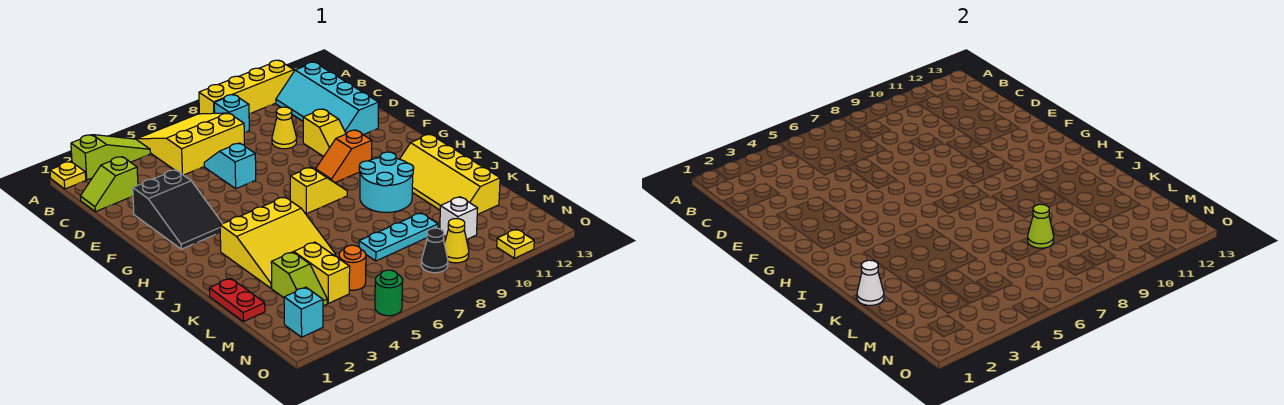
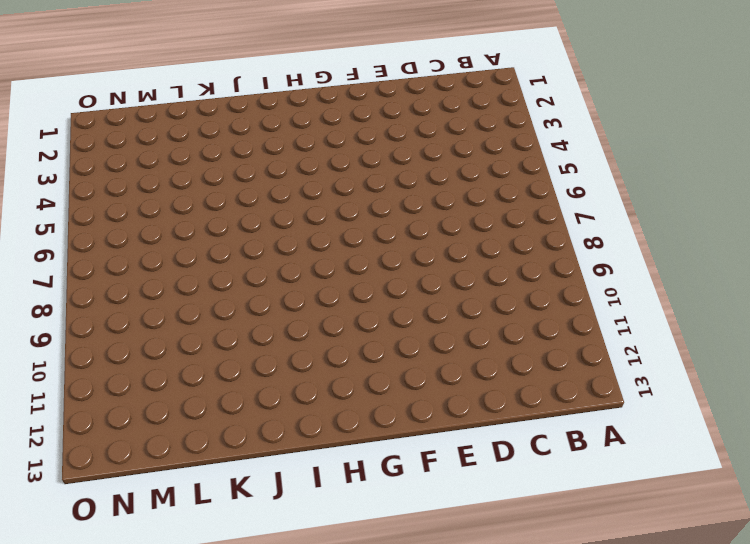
none -> yellow 1x1 plate [50,162,86,189]
none -> lime 1x3 slope [71,135,150,180]
none -> yellow 3x3 slope [137,113,245,175]

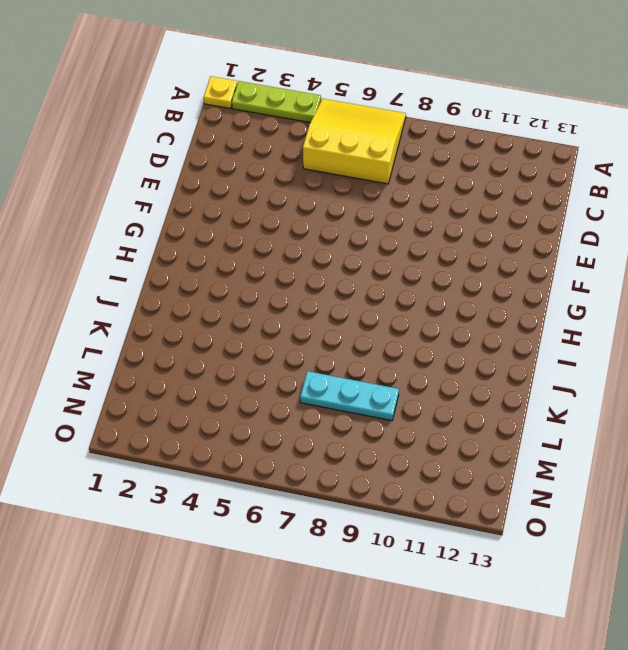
lime 1x3 plate [232,81,321,123] -> lime 1x3 slope [71,135,150,180]
none -> yellow 1x4 brick [199,60,294,114]
none -> cyan 1x1 brick [214,95,249,132]
none -> cyan 2x4 slope [276,62,379,135]

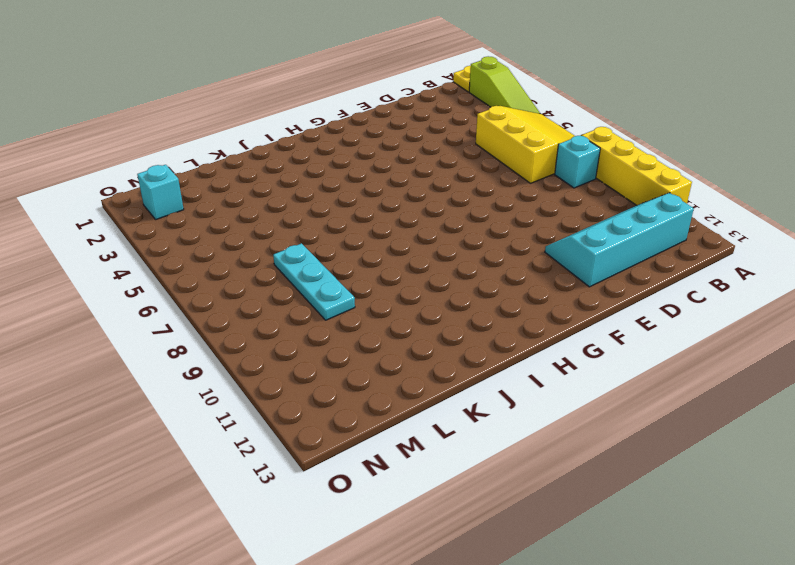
none -> lime 1x2 slope [80,157,138,212]
none -> cyan 1x2 slope [204,143,256,189]
none -> yellow 1x1 cone [272,107,297,149]

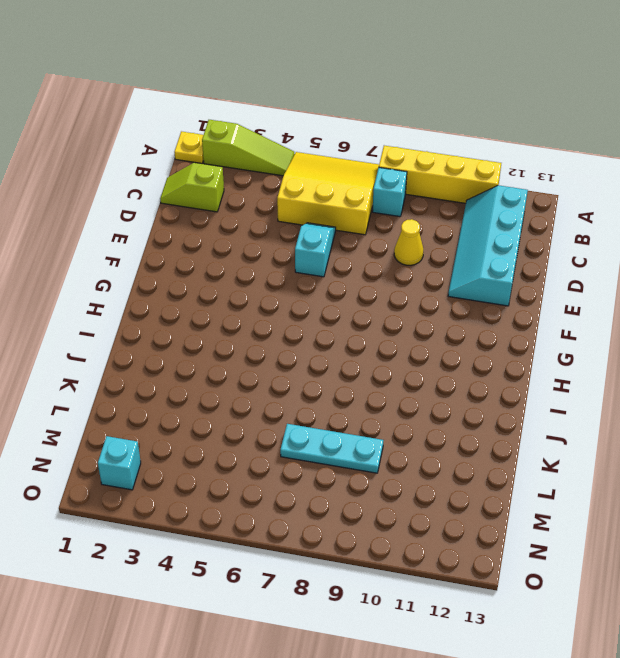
none -> black 2x3 slope [133,170,223,249]
none -> yellow 1x2 slope [303,109,346,157]
none -> orange 1x2 slope [316,130,372,183]

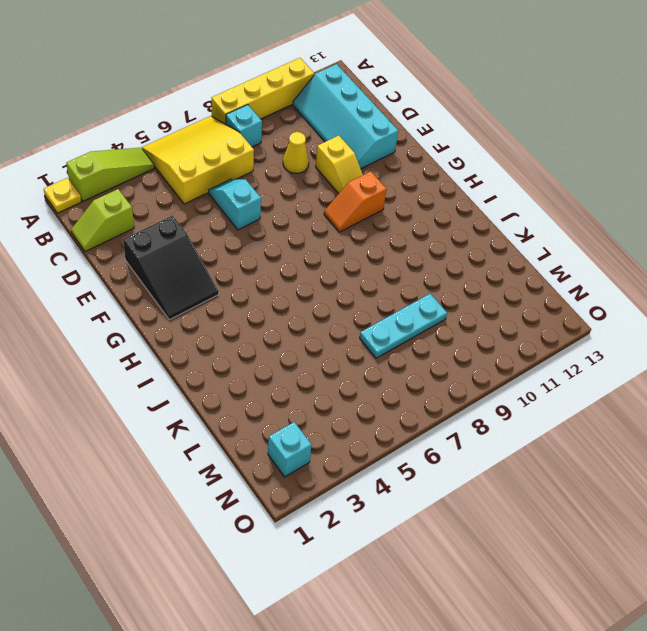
none -> yellow 1x2 slope [290,167,347,214]
none -> yellow 3x3 slope [220,197,336,288]
none -> cyan 2x2 round brick [359,152,414,212]

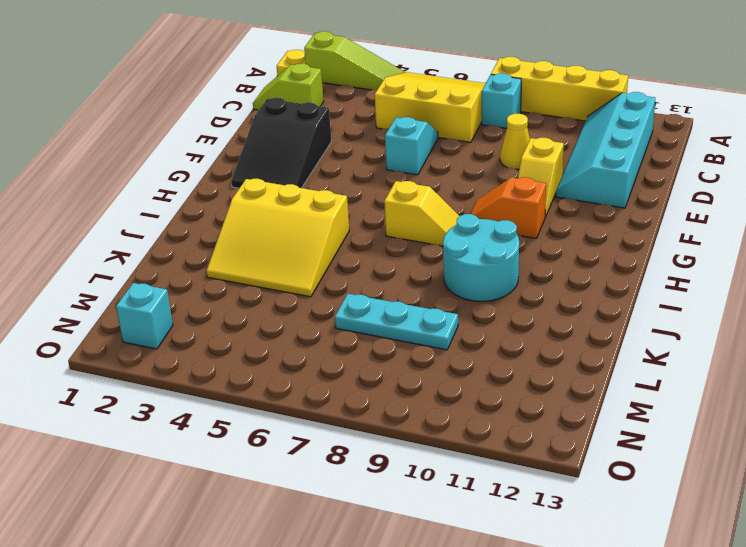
none -> yellow 2x4 slope [400,135,500,215]
none -> red 1x2 plate [209,278,265,322]
none -> lime 1x2 slope [271,252,327,306]

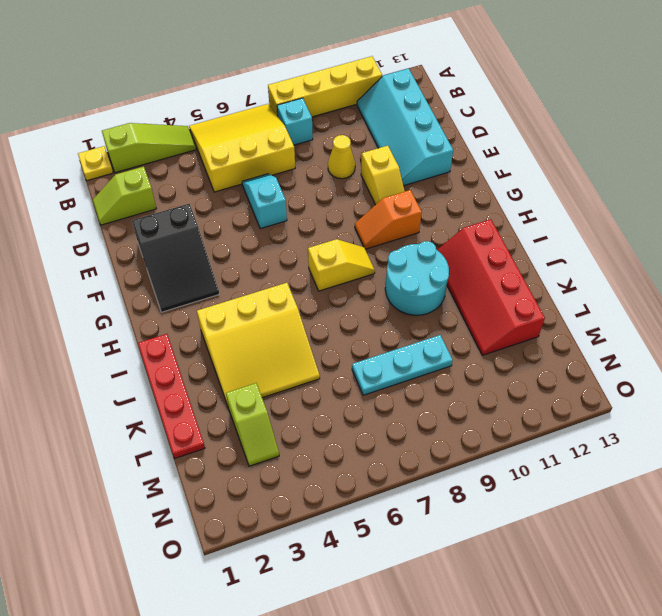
red 1x4 plate [138,334,205,458] -> red 1x2 plate [209,278,265,322]
red 2x4 slope [437,219,545,355] -> yellow 2x4 slope [400,135,500,215]
none -> yellow 1x2 brick [294,242,350,303]
none -> orange 1x1 round brick [339,245,366,290]
none -> white 1x1 brick [440,197,478,240]

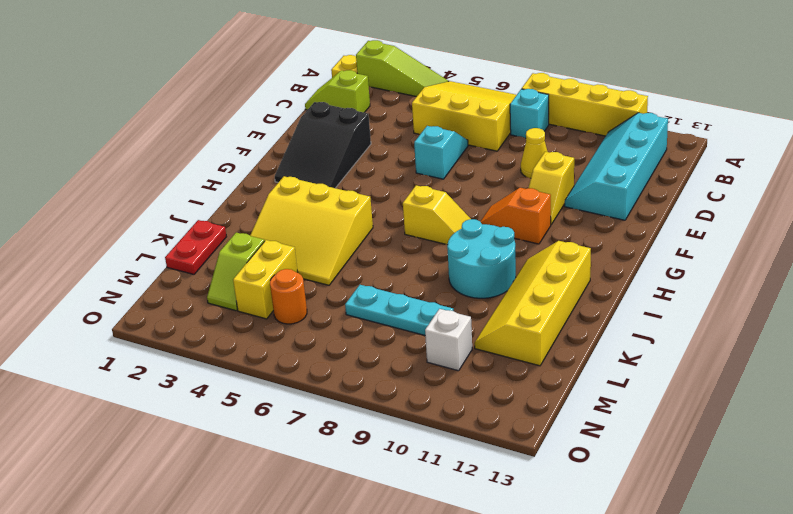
none -> cyan 1x1 brick [284,287,323,337]
none -> black 1x1 cone [421,228,448,273]
none -> yellow 1x1 cone [444,219,469,263]

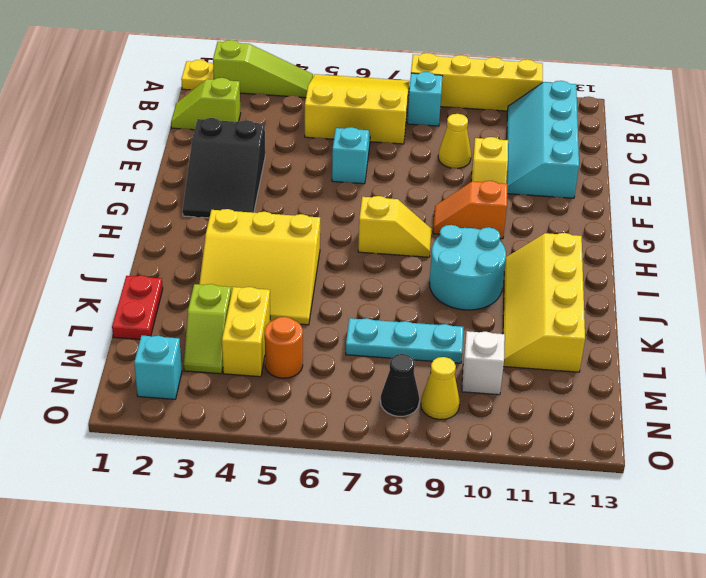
none -> green 1x1 round brick [375,270,403,316]
none -> yellow 1x1 plate [497,229,534,258]
none -> white 1x1 cone [857,260,884,305]

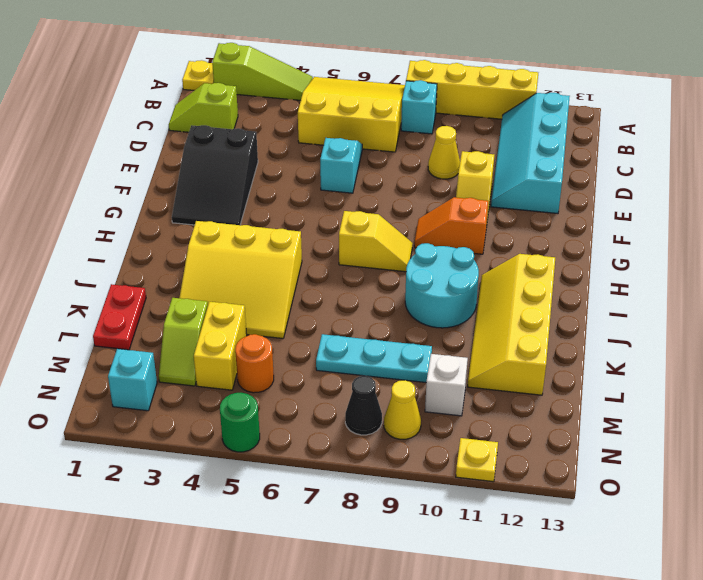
none -> white 1x1 cone [857,260,884,305]
none -> lime 1x1 cone [1028,204,1054,248]

